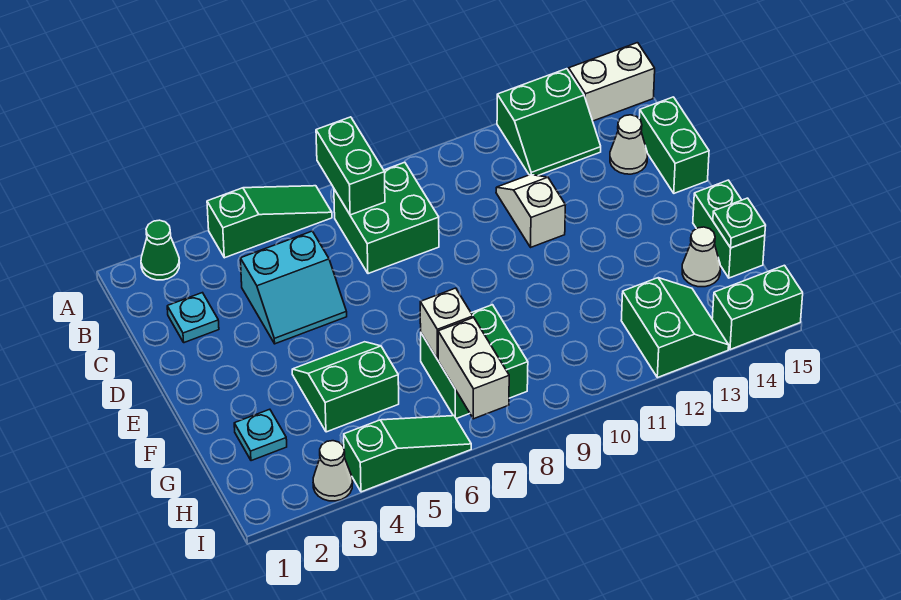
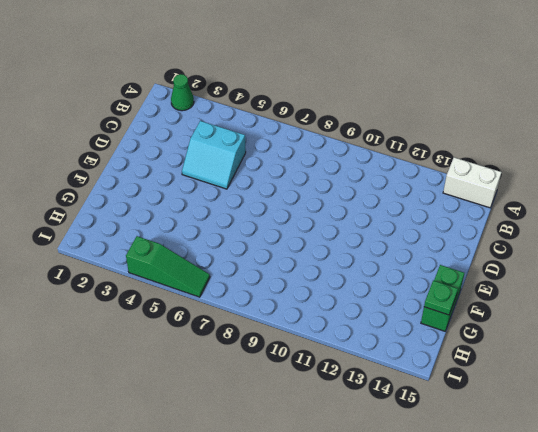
none -> green 1x3 slope [207,186,332,258]
none -> green 2x2 slope [497,69,601,176]
none -> green 2x2 brick [334,162,439,274]

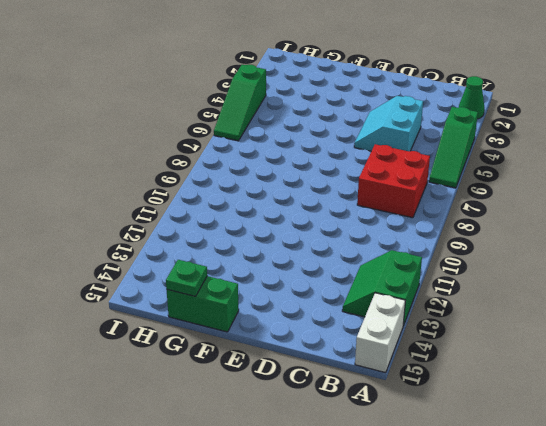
red 2x2 brick [357,144,430,218] -> green 2x2 brick [334,162,439,274]
none -> cyan 1x1 plate [167,293,219,343]
none -> white 1x2 slope [496,175,565,247]
none -> white 1x1 cone [610,115,647,174]

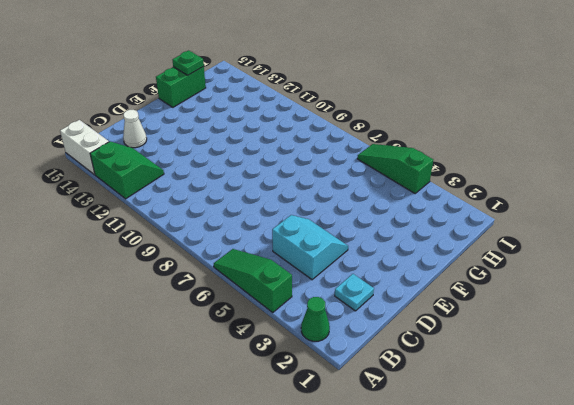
none -> green 2x2 brick [334,162,439,274]
none -> white 1x2 slope [496,175,565,247]
none -> green 1x2 brick [639,97,709,193]

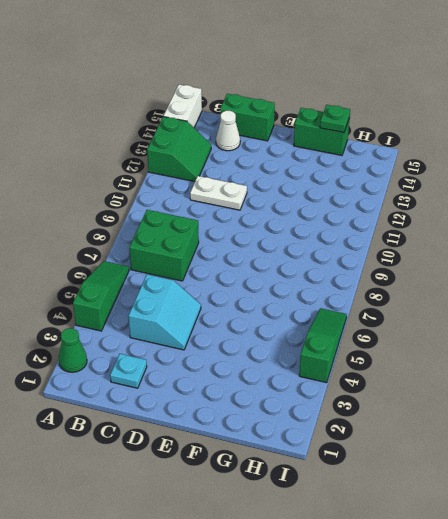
white 1x2 plate [190,176,247,210] -> white 1x2 slope [496,175,565,247]
none -> green 2x2 slope [292,342,399,432]
none -> cyan 1x1 plate [234,409,287,461]
none -> green 2x2 brick [421,305,528,419]

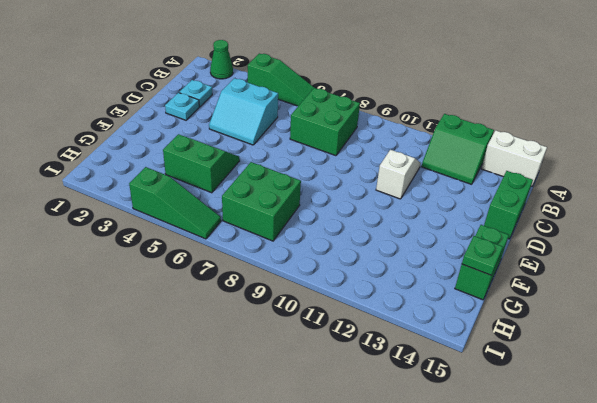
cyan 1x1 plate [165,93,199,120] -> cyan 1x1 plate moved to [234,409,287,461]
none -> white 1x1 cone [610,115,647,174]
none -> white 1x1 cone [682,227,720,287]
none -> green 2x2 slope [621,278,729,378]

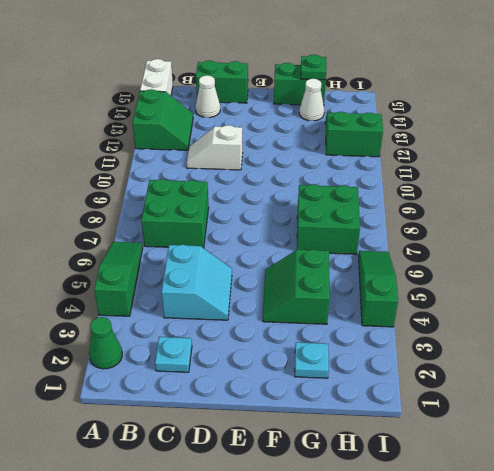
none -> white 1x1 cone [313,441,353,501]
none -> green 1x2 brick [712,265,803,350]
none -> green 1x2 brick [316,117,385,215]

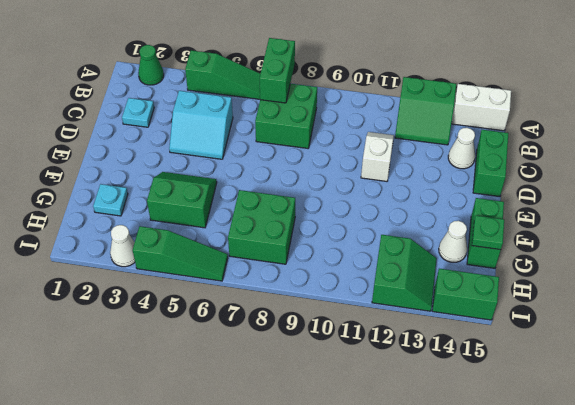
none -> white 1x1 brick [420,288,473,359]
none -> white 1x2 brick [438,318,509,419]

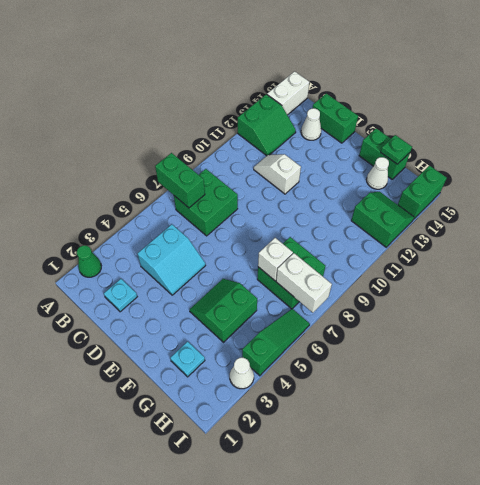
none -> green 1x3 slope [207,186,332,258]

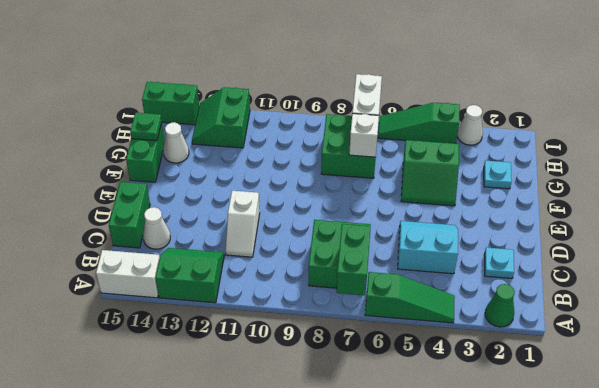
green 1x3 slope [365,272,455,323] -> green 1x3 slope turned to [207,186,332,258]

